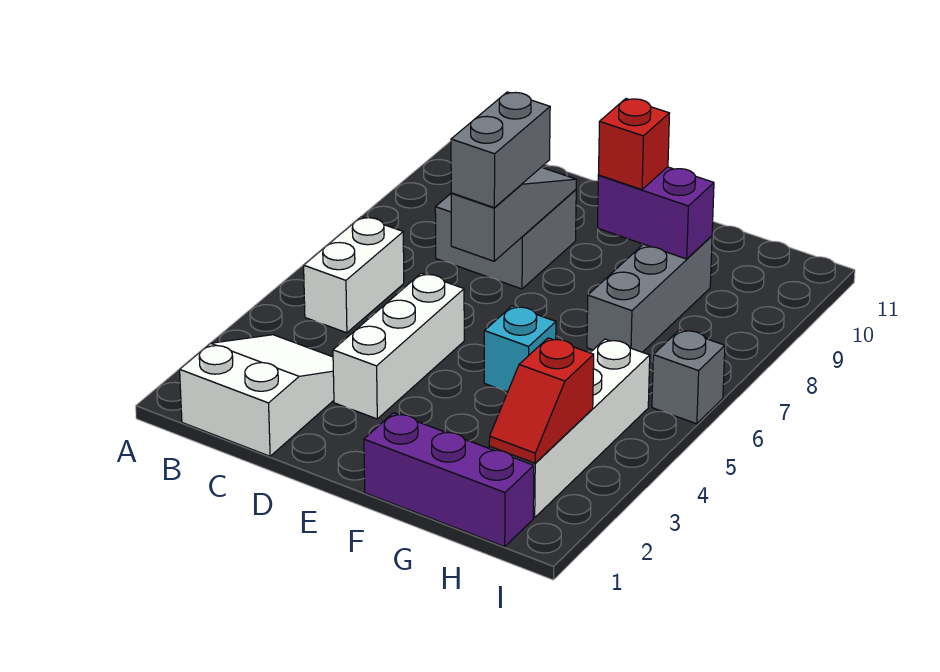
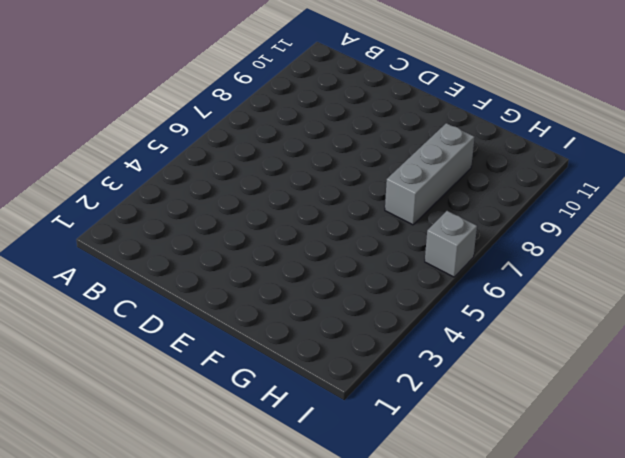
none -> white 2x3 slope [180,335,334,456]
none -> white 1x2 brick [304,217,404,333]
none -> grey 2x2 brick [435,190,576,289]

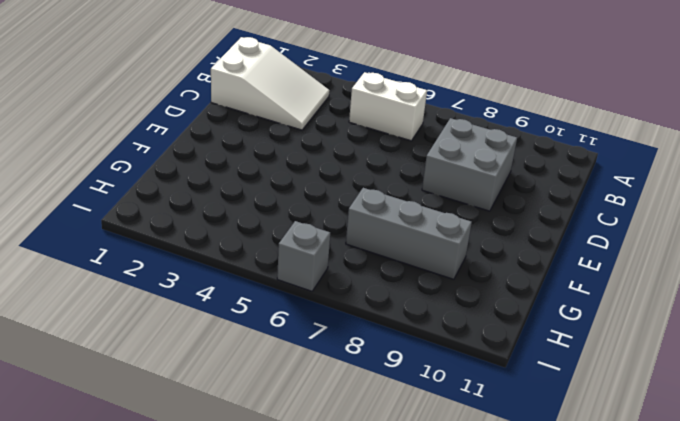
none -> white 1x3 brick [333,273,464,419]
none -> purple 1x3 brick [364,413,534,547]
none -> cyan 1x1 brick [484,306,556,392]

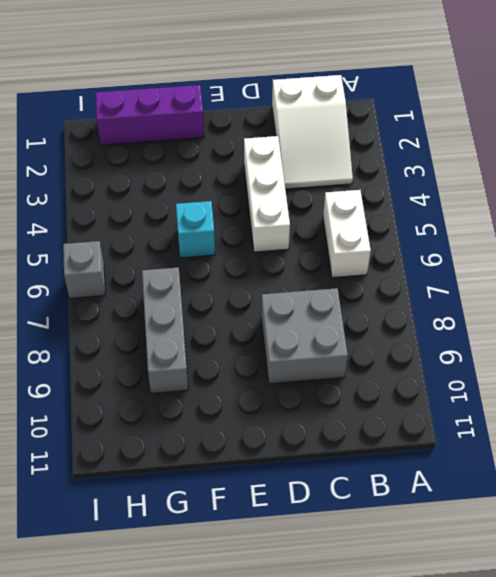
none -> white 1x4 brick [489,339,650,518]
none -> grey 1x3 slope [451,167,576,261]
none -> purple 1x2 brick [597,167,714,259]

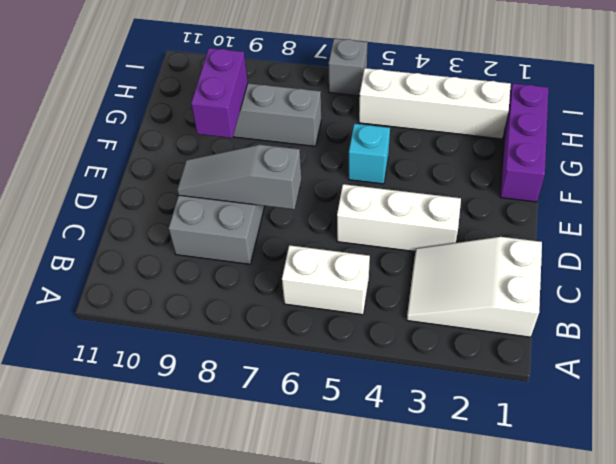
none -> red 1x2 slope [489,338,594,463]
none -> grey 1x2 brick [451,92,550,208]
none -> red 1x1 brick [598,99,670,190]

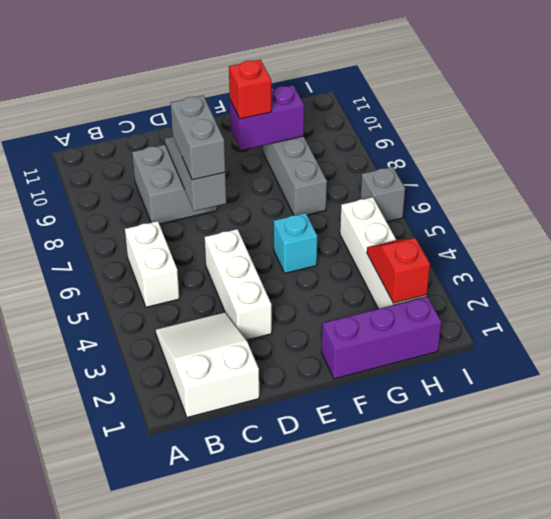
red 1x2 slope [367,238,430,303] -> red 1x2 slope turned to [489,338,594,463]

